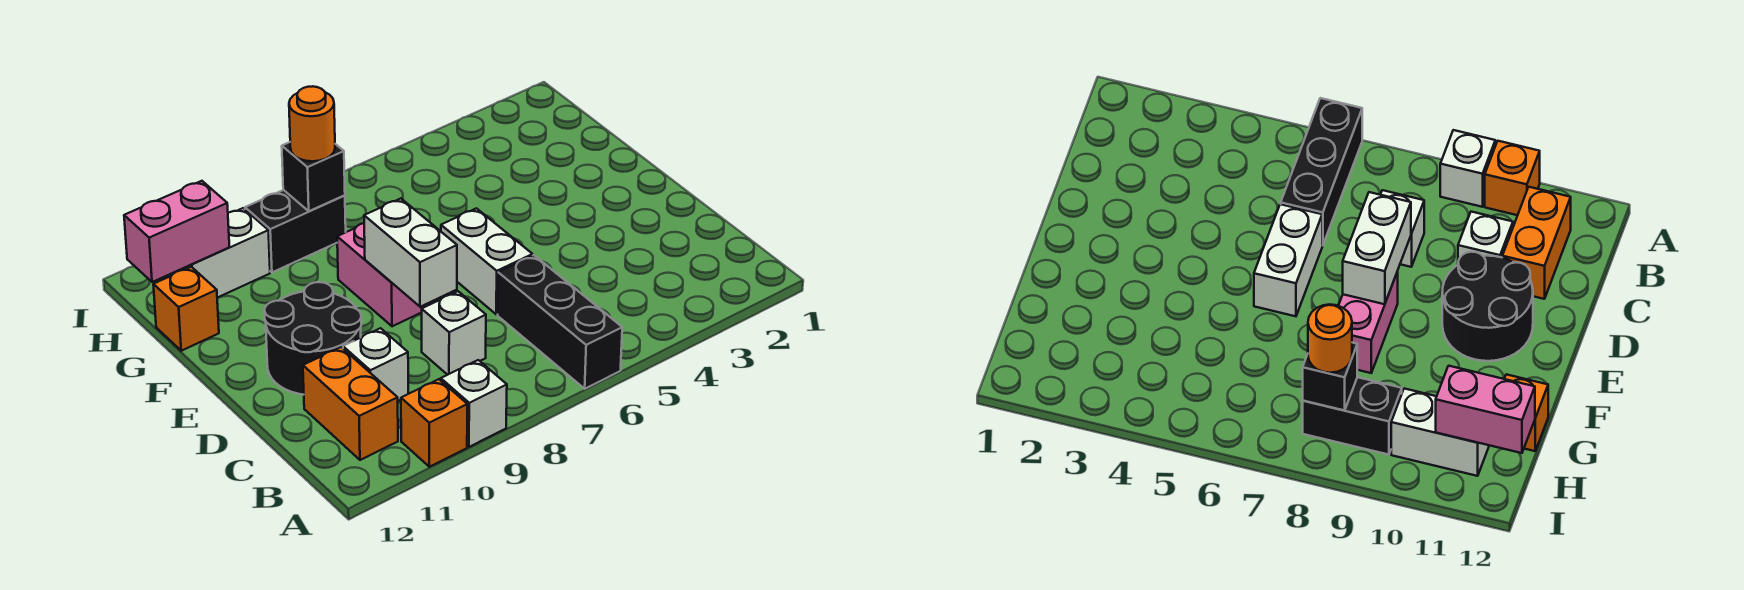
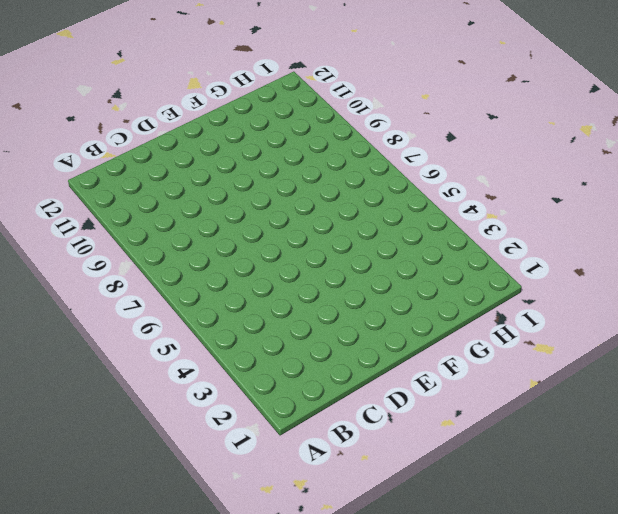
none -> black 1x3 brick [498,255,622,389]
none -> white 1x1 brick [441,360,507,447]
none -> orange 1x1 brick [401,379,467,467]

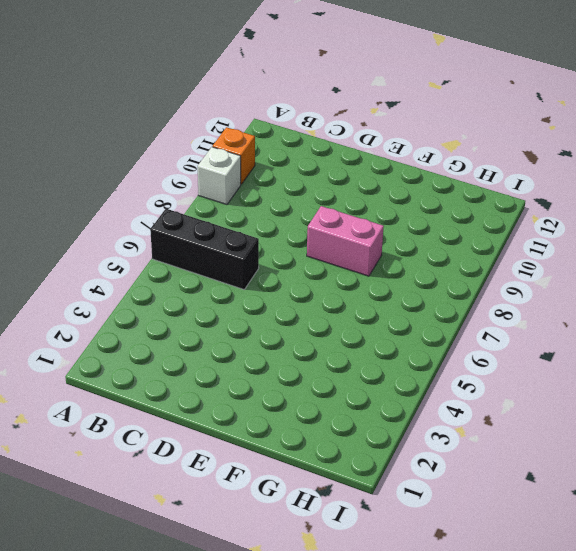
none -> orange 1x2 brick [303,347,398,460]
none -> white 1x1 brick [422,291,486,375]
none -> white 1x1 brick [343,328,408,401]

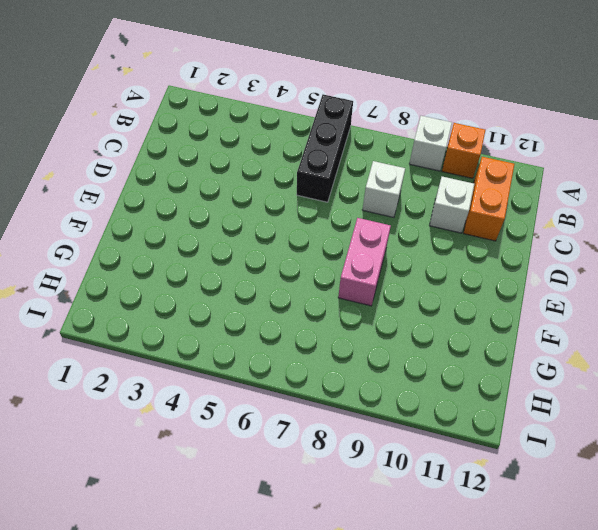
none -> white 1x2 brick [441,208,533,314]
none -> black 2x2 round brick [265,282,361,395]
none -> orange 1x1 brick [153,267,219,351]

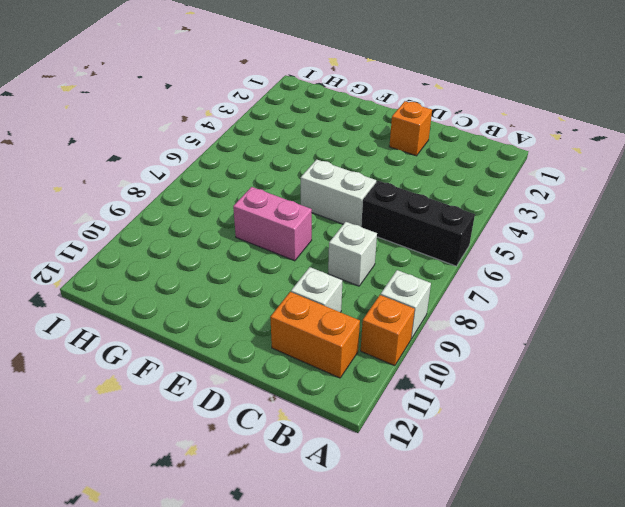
orange 1x1 brick [389,101,432,156] -> orange 1x1 brick moved to [153,267,219,351]
none -> black 2x2 round brick [265,282,361,395]
none -> black 1x2 brick [245,190,346,272]
none -> white 1x2 brick [169,208,270,298]

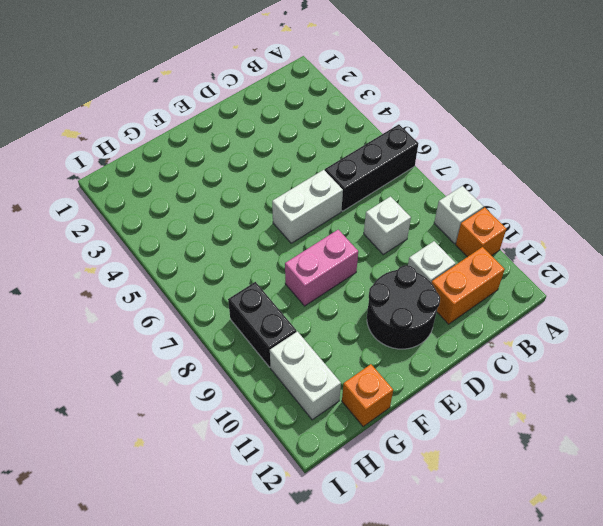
none -> white 1x2 brick [364,199,457,307]
none -> black 1x1 brick [282,142,345,211]
none -> pink 1x2 brick [124,181,229,282]

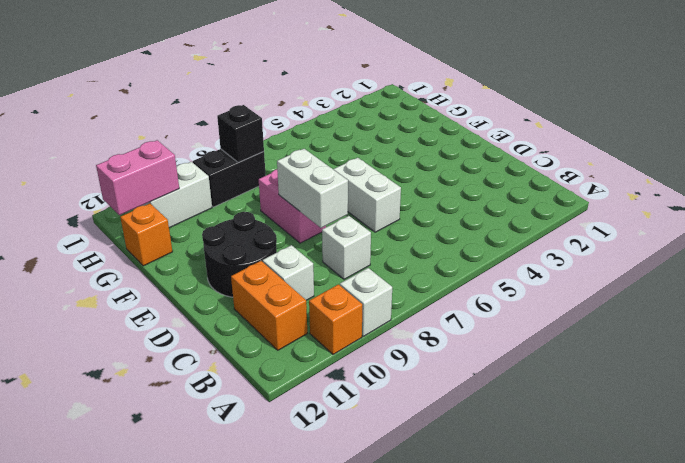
none -> black 1x3 brick [498,255,622,389]
none -> orange 1x1 round brick [289,86,335,161]

